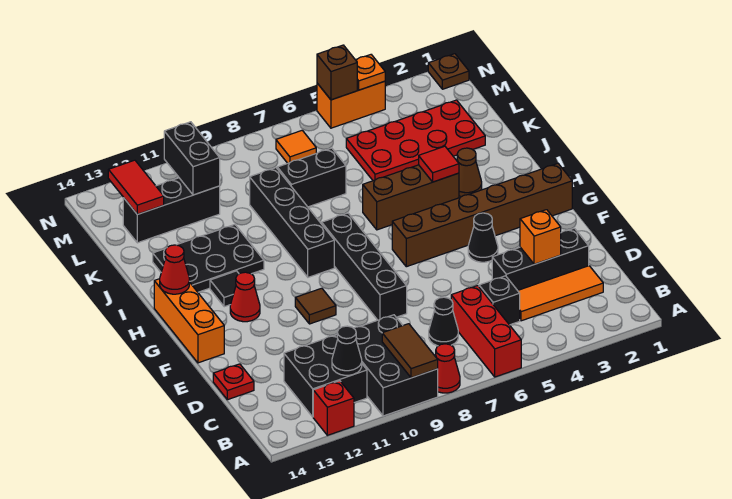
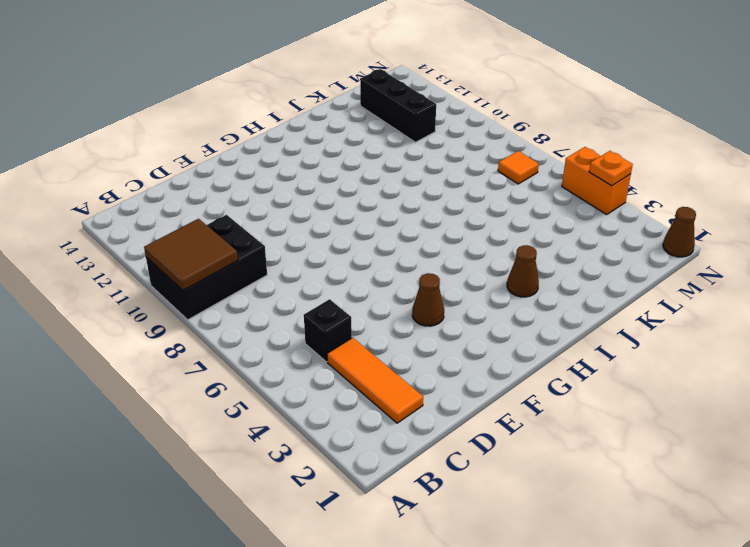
brown 2x2 tile [144,219,238,290] -> brown 1x2 tile [382,324,438,378]
brown 1x1 cone [412,273,444,326] -> black 1x1 cone [468,213,498,262]
brown 1x1 cone [663,207,696,257] -> brown 1x1 plate [428,54,469,89]
none -> red 1x3 brick [451,286,521,377]
none -> red 1x1 cone [436,344,460,393]
none -> red 1x1 brick [313,381,354,435]
none -> black 2x2 brick [284,335,367,417]

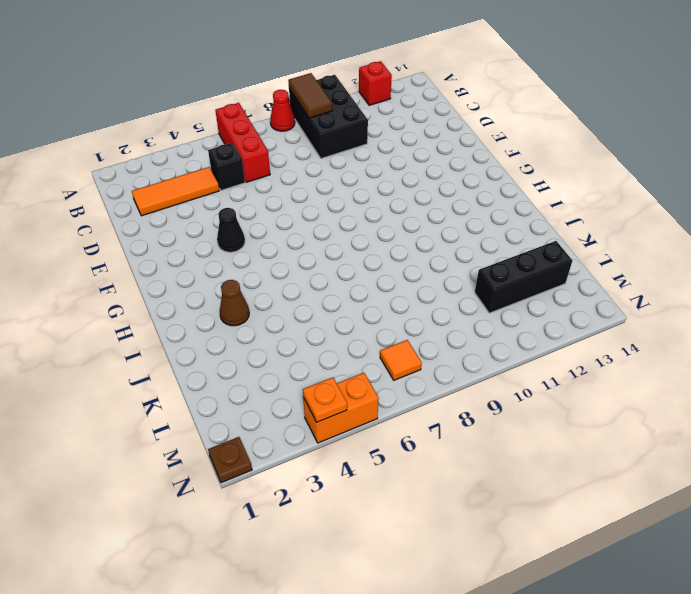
none -> black 2x2 brick [284,335,367,417]
none -> black 1x1 cone [429,297,458,346]
none -> black 1x3 brick [492,228,589,290]
none -> red 1x1 plate [213,364,254,400]

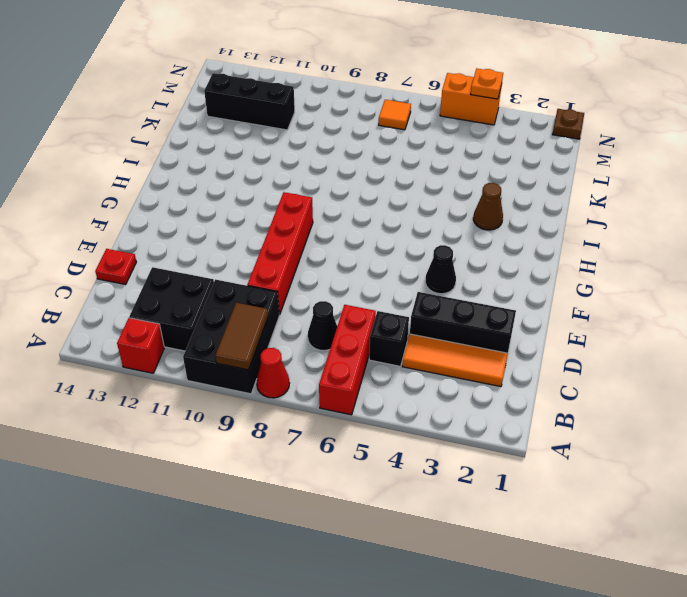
red 1x4 brick [247,192,313,315] -> none
none -> black 1x4 brick [322,213,407,320]
none -> brown 1x1 tile [295,288,336,324]
none -> orange 1x3 brick [154,279,224,363]
none -> brown 1x6 brick [392,164,572,267]

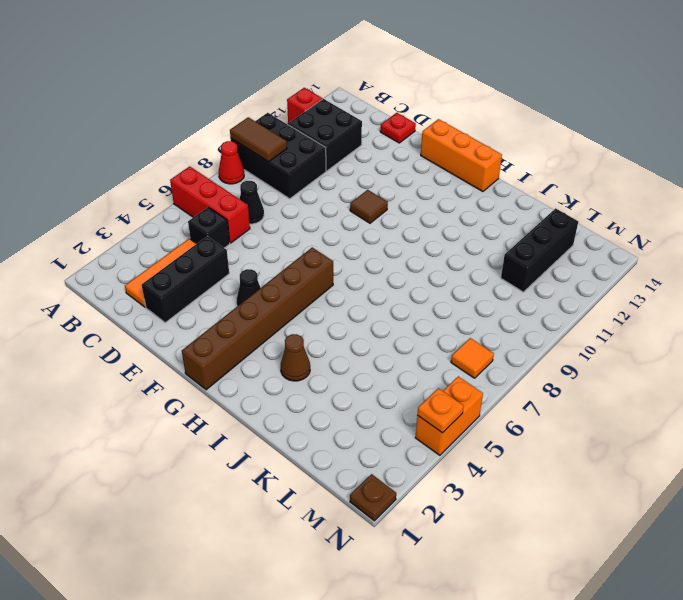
none -> black 1x4 brick [322,213,407,320]
none -> red 1x1 cone [230,272,260,322]
none -> black 1x4 brick [250,168,334,277]
none -> black 1x1 tile [210,271,239,307]

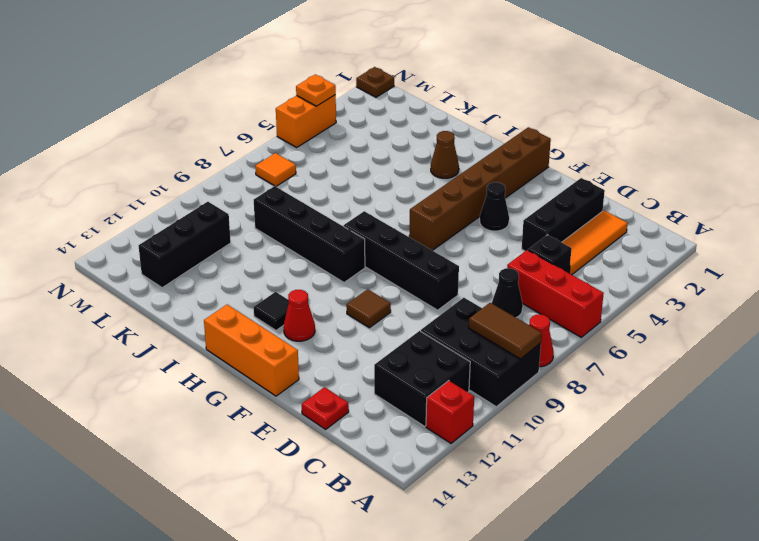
none -> brown 1x3 brick [363,165,459,230]
none -> black 2x3 plate [153,225,264,292]
none -> red 2x4 plate [346,100,485,181]
none -> black 1x2 brick [277,148,346,207]

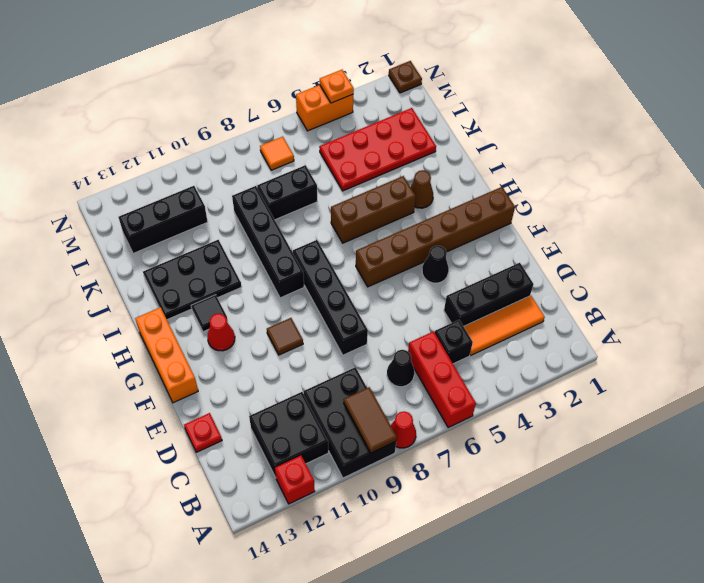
none -> black 1x1 cone [332,326,362,375]
none -> orange 1x1 brick [520,210,561,264]
none -> red 1x1 cone [160,245,189,294]
none -> red 1x1 tile [419,146,459,182]

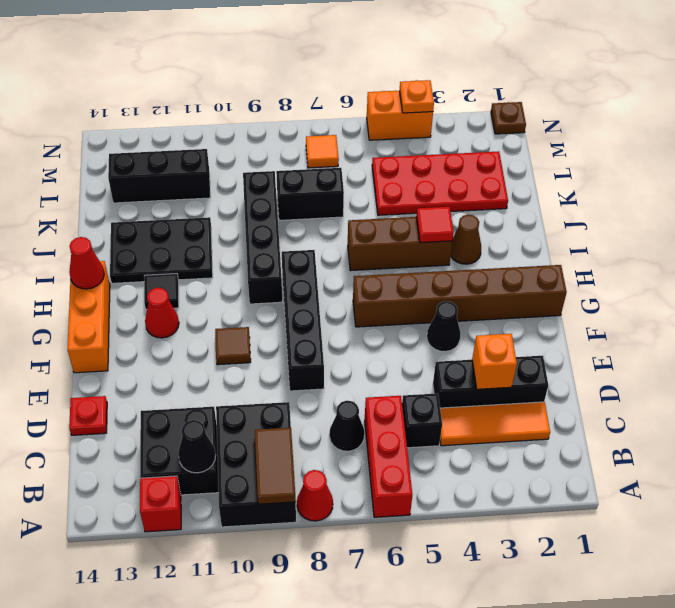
none -> black 1x2 brick [164,122,220,195]
none -> red 1x2 tile [108,160,164,214]
none -> brown 1x1 brick [317,45,357,100]

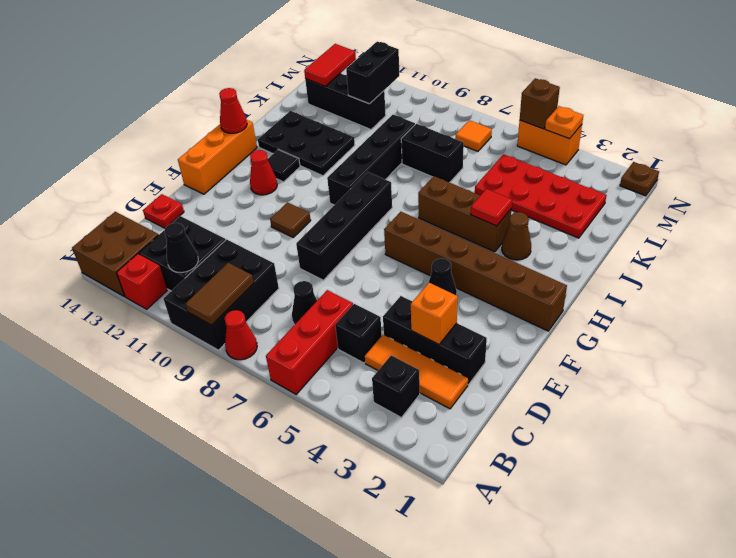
brown 2x2 brick [72,212,158,297] -> none
black 1x1 brick [372,355,420,417] -> none

